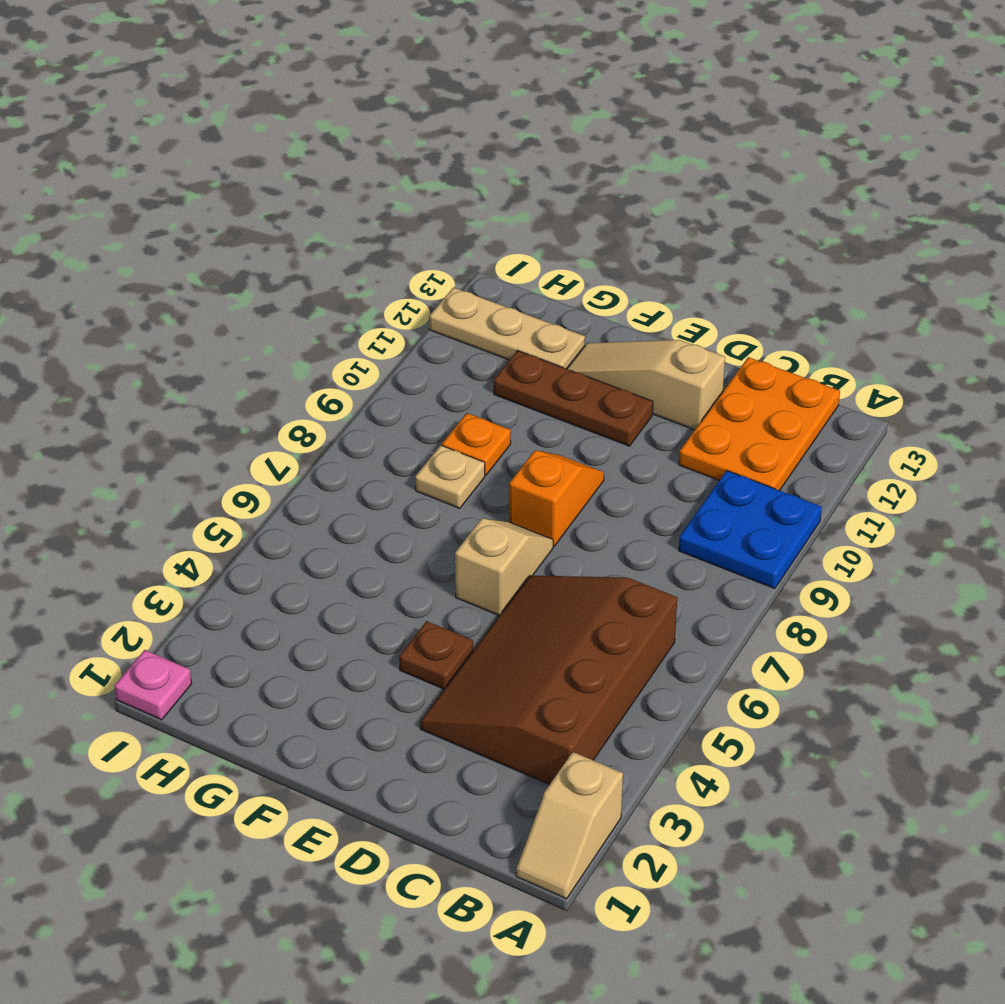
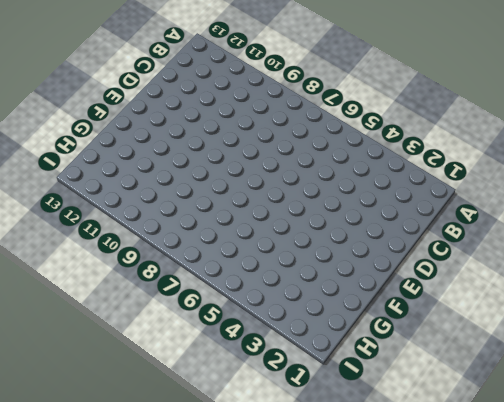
none -> tan 1x2 slope [516,752,623,899]
none -> blue 2x2 plate [679,470,822,589]
none -> brown 3x4 slope [420,575,677,785]

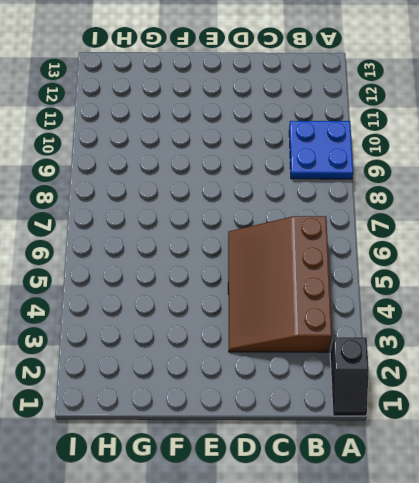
black 1x2 slope [330,337,369,416] -> tan 1x2 slope [516,752,623,899]
none -> orange 2x3 plate [679,357,840,491]
none -> tan 1x3 slope [567,340,725,430]
none -> brown 1x1 plate [399,621,473,689]

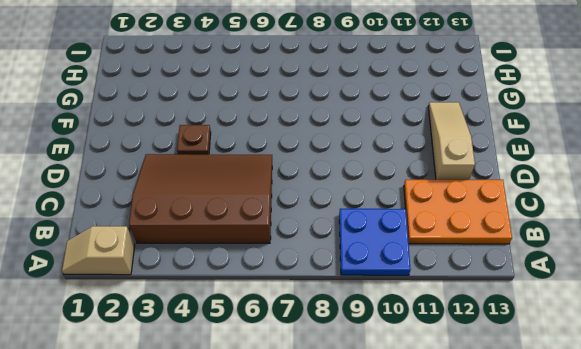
none -> tan 1x2 slope [455,518,553,615]
none -> orange 1x2 slope [509,450,604,546]
none -> brown 1x3 plate [494,351,653,446]

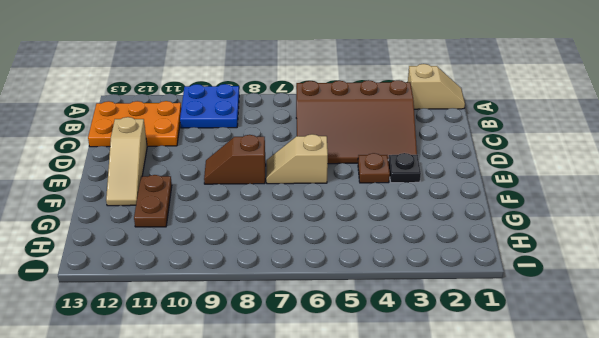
black 1x1 plate [388,153,421,183] -> none
brown 1x2 slope [204,135,266,184] -> orange 1x2 slope [509,450,604,546]
brown 1x2 plate [134,175,172,227] -> brown 1x3 plate [494,351,653,446]
none -> tan 1x1 plate [415,445,485,509]
none -> orange 1x1 plate [442,413,511,475]
none -> tan 1x3 plate [429,288,585,369]

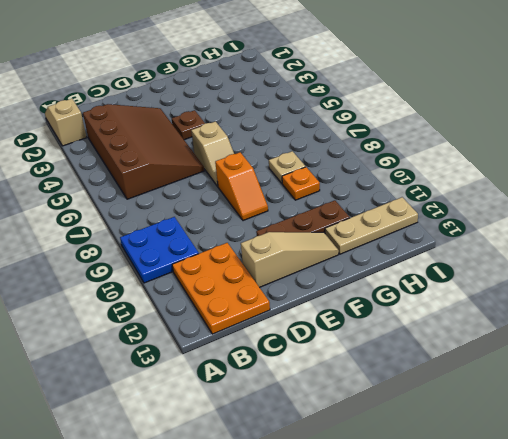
none -> pink 1x1 plate [114,650,192,720]

